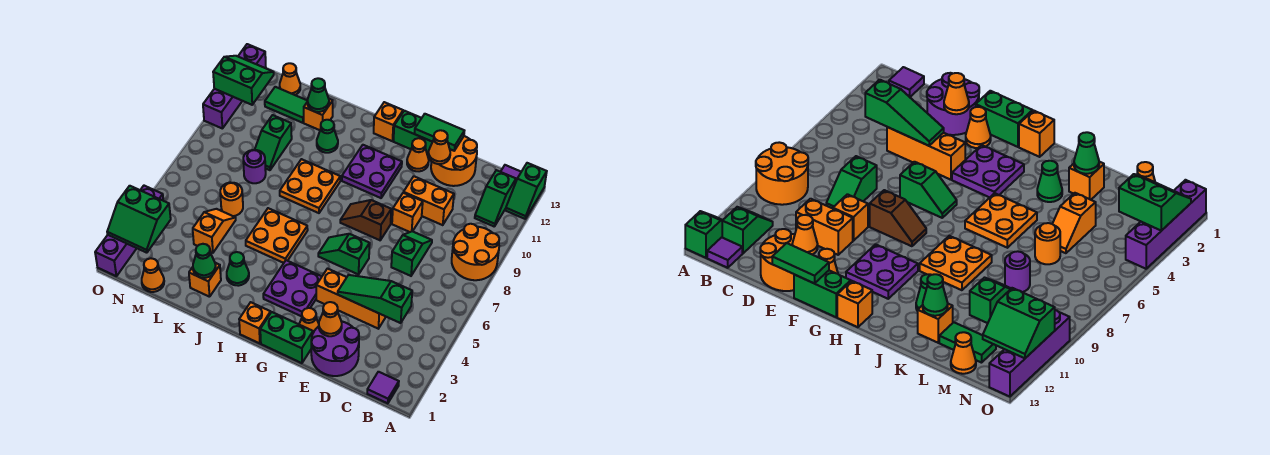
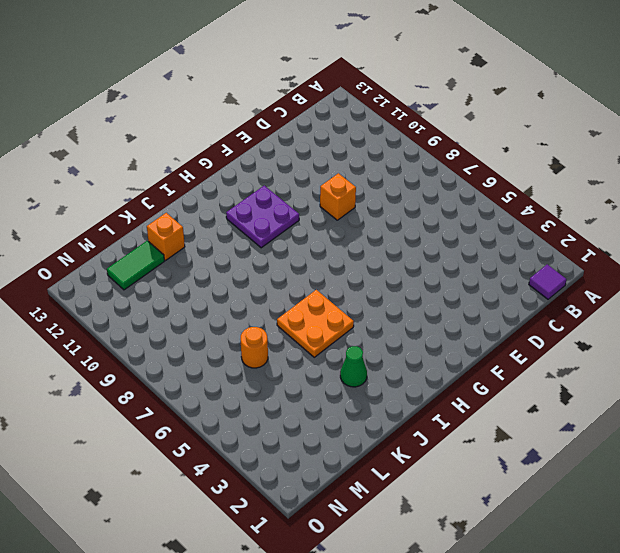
none -> orange 2x2 round brick [452,224,499,280]
none -> green 1x2 slope [506,163,547,219]
none -> green 1x2 slope [475,170,516,227]
none -> purple 1x1 tile [501,165,521,181]

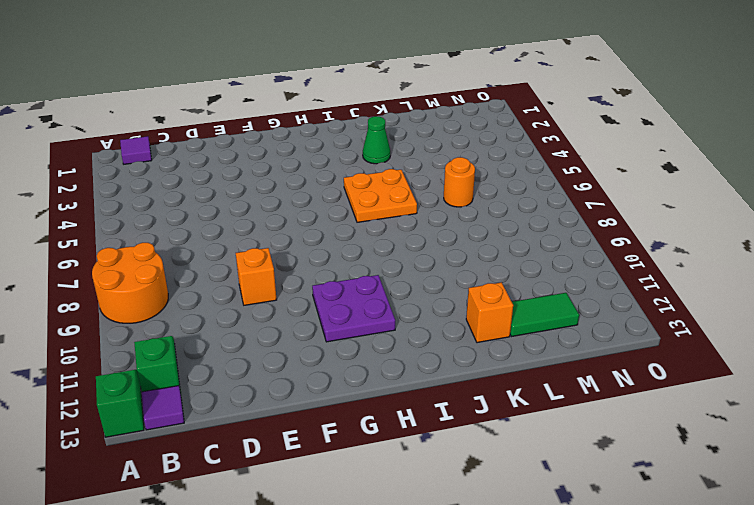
none -> purple 2x2 round brick [311,321,359,376]
none -> orange 1x3 brick [316,269,386,329]
none -> green 1x2 slope [391,231,432,276]
none -> orange 1x2 brick [403,176,454,225]

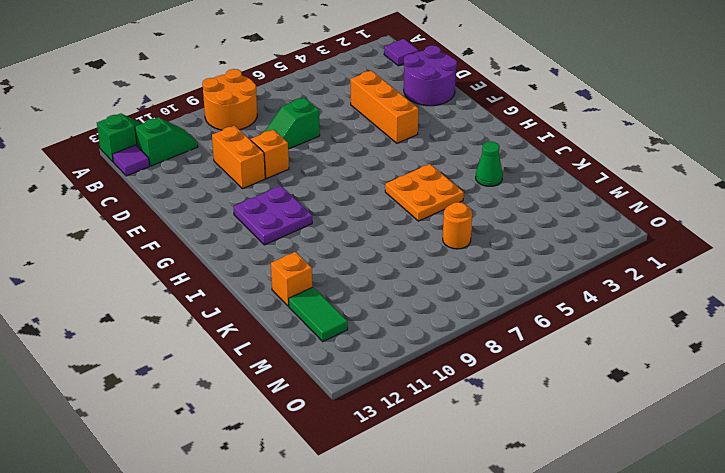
none -> orange 2x2 round brick [431,136,477,186]
none -> green 1x2 brick [260,312,313,363]
none -> orange 1x1 cone [299,308,319,333]
none -> green 1x2 slope [318,234,370,274]

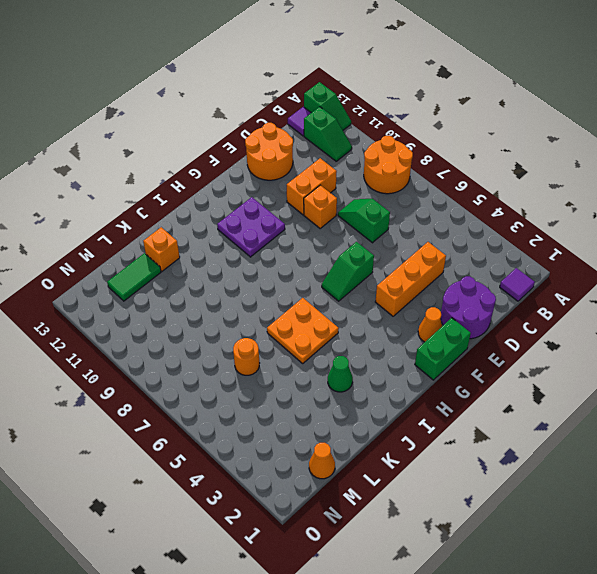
none -> brown 1x2 slope [340,200,391,240]
none -> orange 1x1 cone [407,138,429,171]
none -> green 1x2 brick [393,111,432,155]
none -> purple 2x2 plate [263,260,322,316]

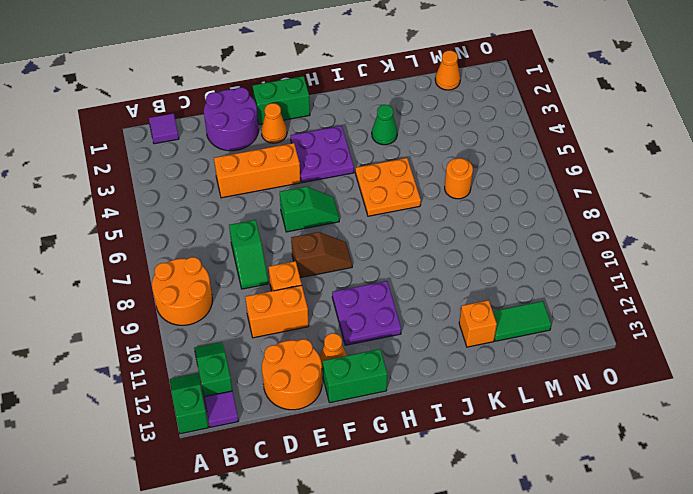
none -> orange 1x1 brick [239,302,271,343]
none -> orange 1x1 brick [374,102,403,141]
none -> orange 2x2 plate [280,159,340,213]
none -> green 1x1 cone [317,120,338,153]

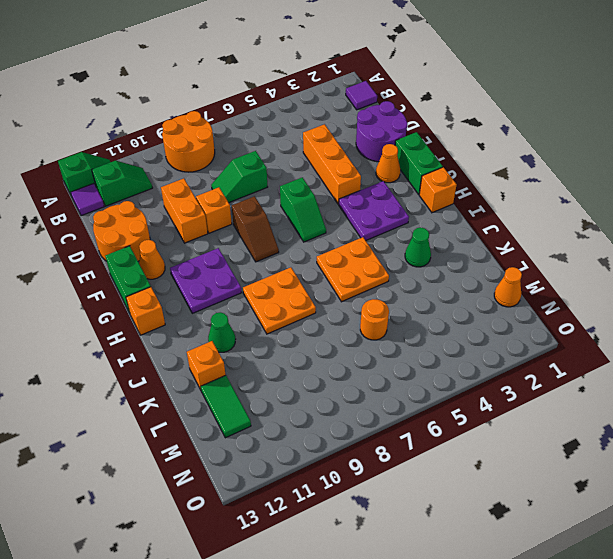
none -> orange 1x1 brick [189,263,221,297]
none -> orange 1x2 slope [193,209,236,253]
none -> purple 1x1 round brick [243,150,266,183]
none -> green 1x2 slope [255,115,292,170]

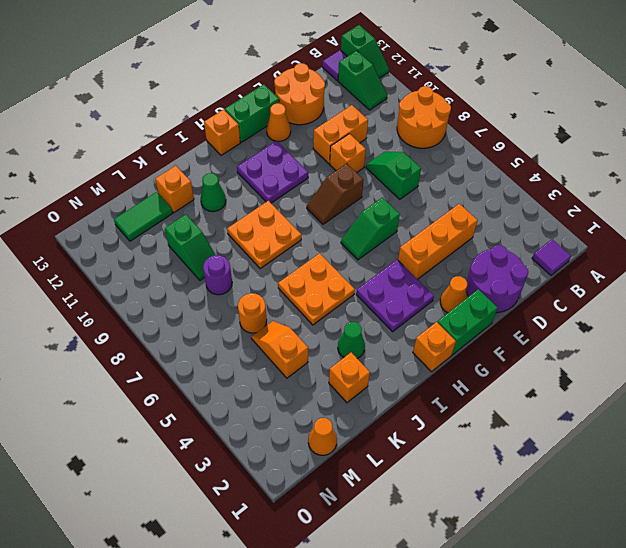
none -> orange 1x1 cone [280,63,300,95]
none -> purple 1x4 brick [95,186,163,276]
none -> purple 1x4 brick [203,44,266,128]
none -> green 1x3 slope [338,275,412,323]

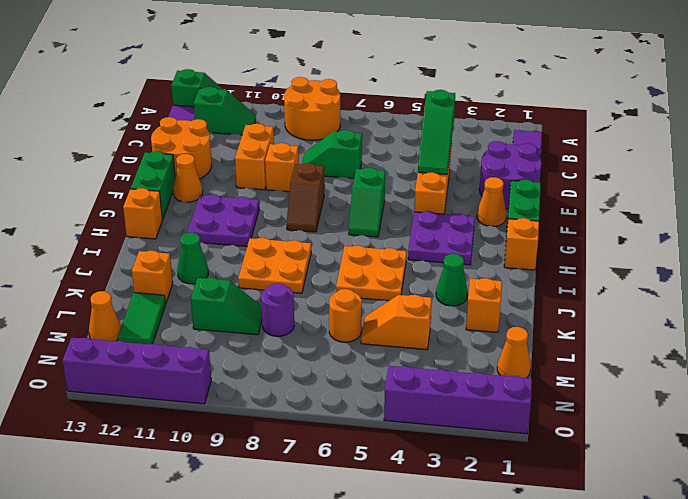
none -> orange 1x1 cone [319,302,342,336]
none -> orange 1x1 cone [428,130,450,164]
none -> green 1x2 tile [415,114,464,151]
none -> green 1x1 cone [193,244,216,278]

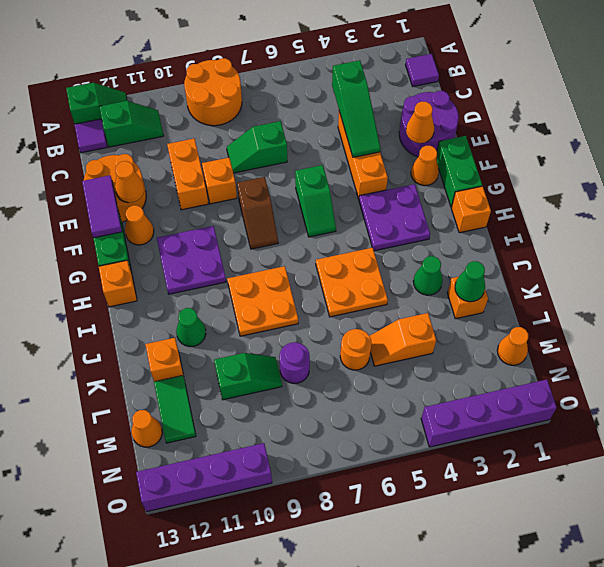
purple 1x2 tile [82,175,122,238] -> green 1x2 tile [415,114,464,151]
none -> green 1x1 cone [308,78,329,112]
none -> green 2x2 slope [107,186,171,253]
none -> green 2x2 slope [213,56,274,105]

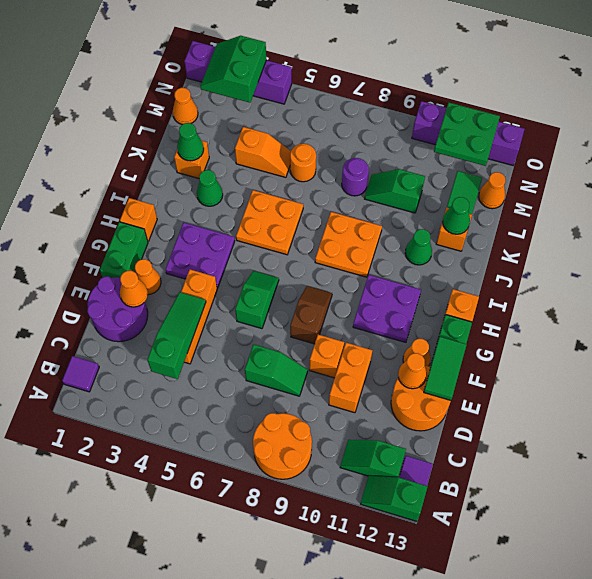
green 2x2 plate [434,103,500,166] -> green 2x2 slope [213,56,274,105]

